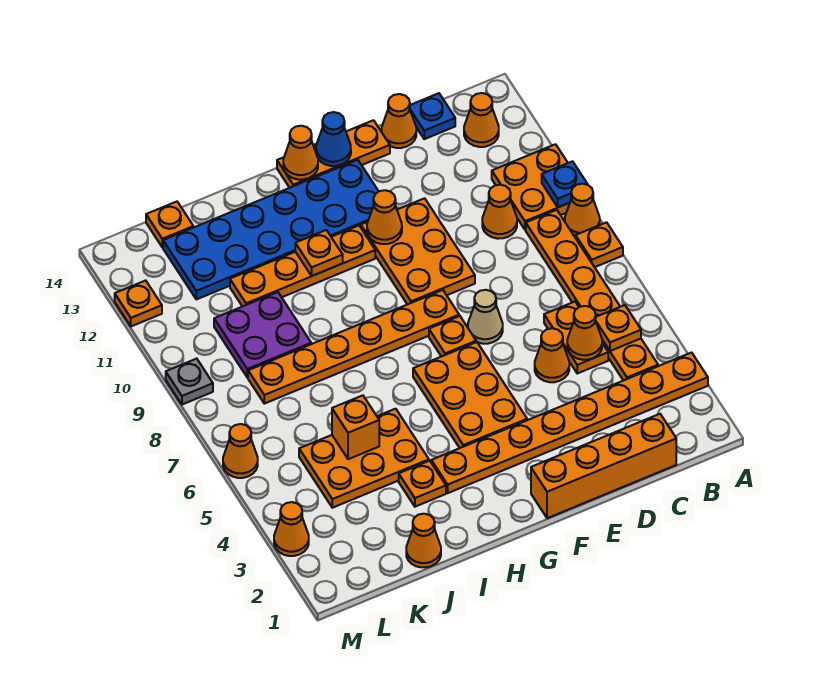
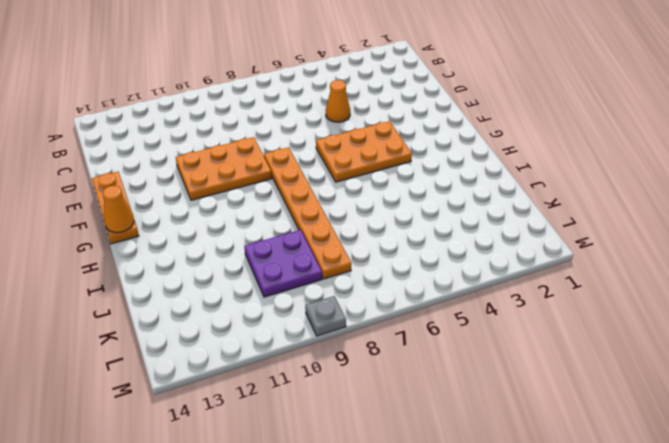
none -> orange 1x8 plate [431,353,708,493]
none -> orange 1x1 plate [576,222,623,267]
none -> orange 1x1 cone [565,184,600,236]
none -> orange 2x2 plate [492,144,570,230]

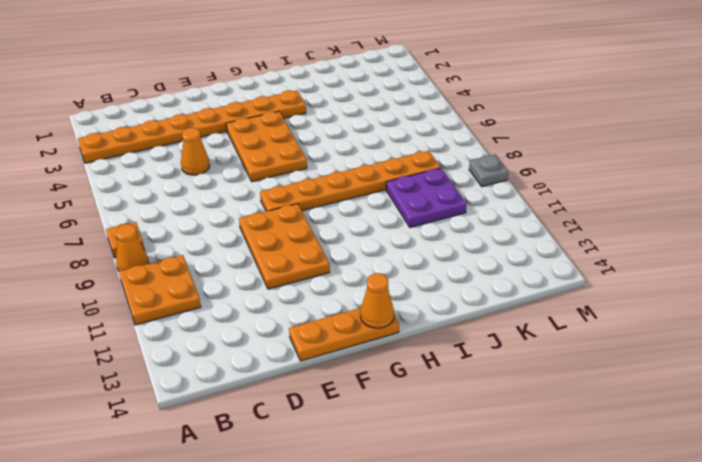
none -> orange 1x6 plate [526,210,658,381]
none -> orange 1x1 cone [464,93,499,147]
none -> orange 1x4 brick [531,414,676,518]
none -> orange 1x2 plate [544,302,608,373]

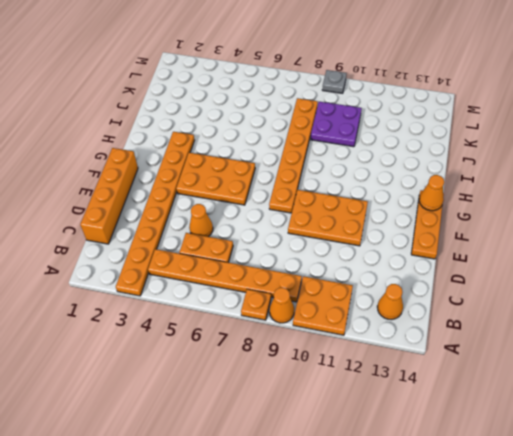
none -> orange 1x1 cone [482,185,517,239]
none -> blue 1x1 plate [410,93,455,139]
none -> orange 1x1 cone [382,94,416,148]
none -> tan 1x1 cone [468,290,503,344]

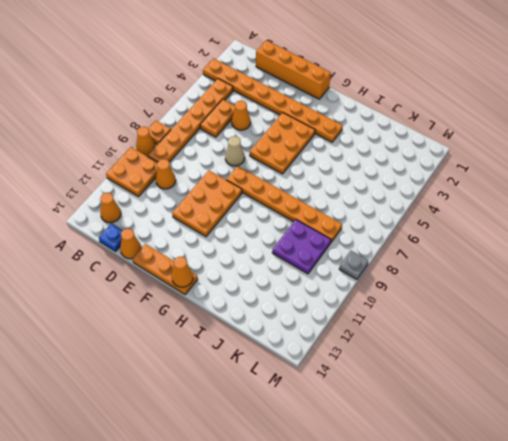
none -> orange 1x1 plate [429,316,476,357]
none -> blue 2x6 plate [163,160,379,299]
none -> orange 1x4 plate [230,226,375,307]
none -> orange 1x1 plate [399,461,446,507]

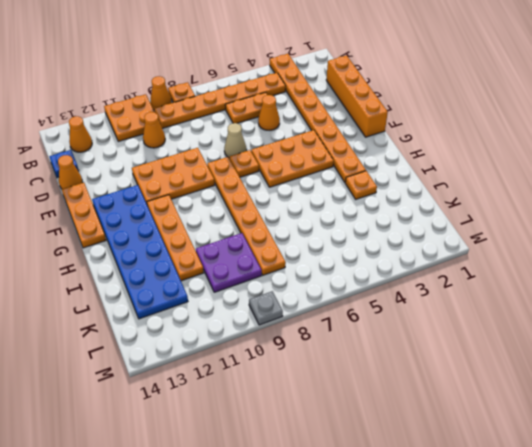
none -> orange 2x3 plate [299,409,429,508]
none -> orange 1x1 cone [406,514,441,567]
none -> orange 1x1 plate [146,202,193,247]
none -> orange 1x1 cone [274,502,309,556]

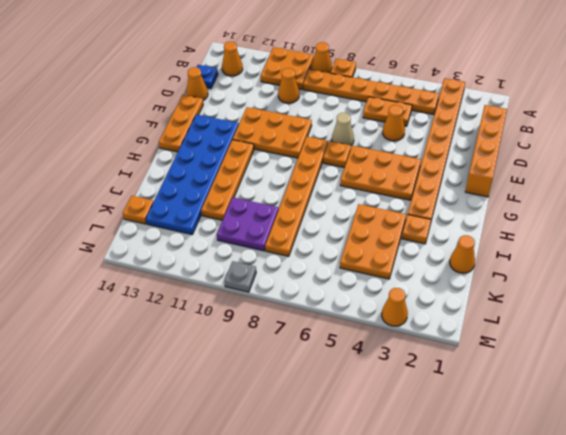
none -> orange 1x1 cone [223,424,258,478]
none -> orange 1x1 plate [115,280,162,326]
none -> blue 1x1 plate [542,161,588,207]
none -> orange 1x1 plate [596,305,641,351]

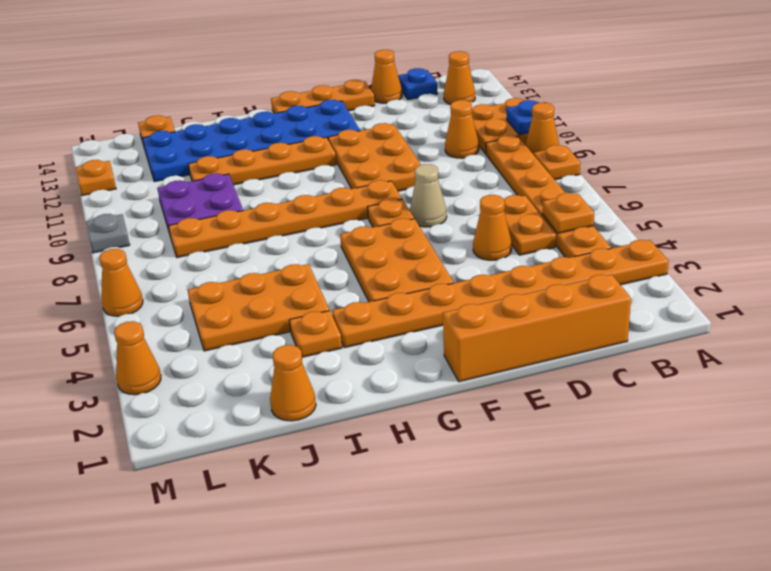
none -> orange 1x1 cone [567,306,602,360]
none -> orange 1x1 cone [367,190,402,244]
none -> blue 1x1 cone [316,112,351,166]
none -> orange 1x1 cone [283,126,318,180]

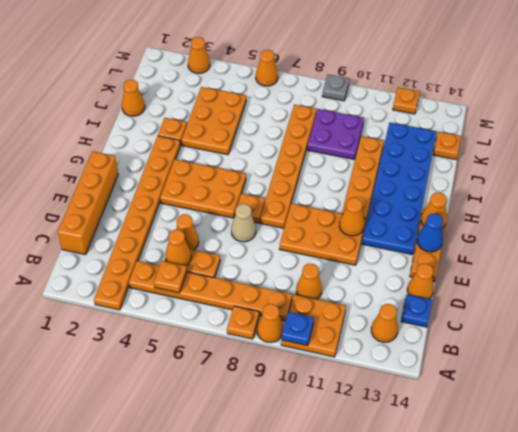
none -> orange 1x1 plate [295,230,343,276]
none -> orange 1x1 brick [332,395,379,459]

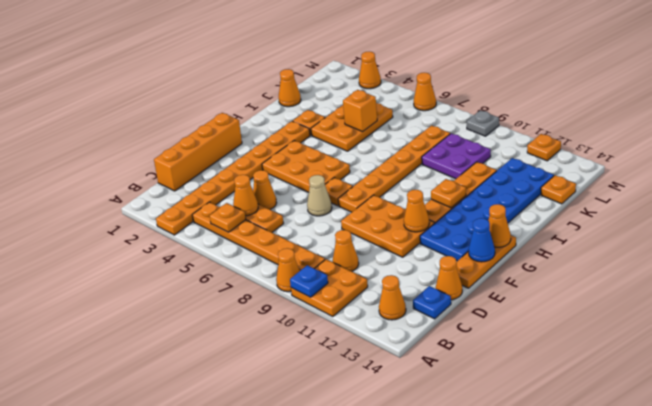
none -> orange 1x1 plate [576,222,623,267]

